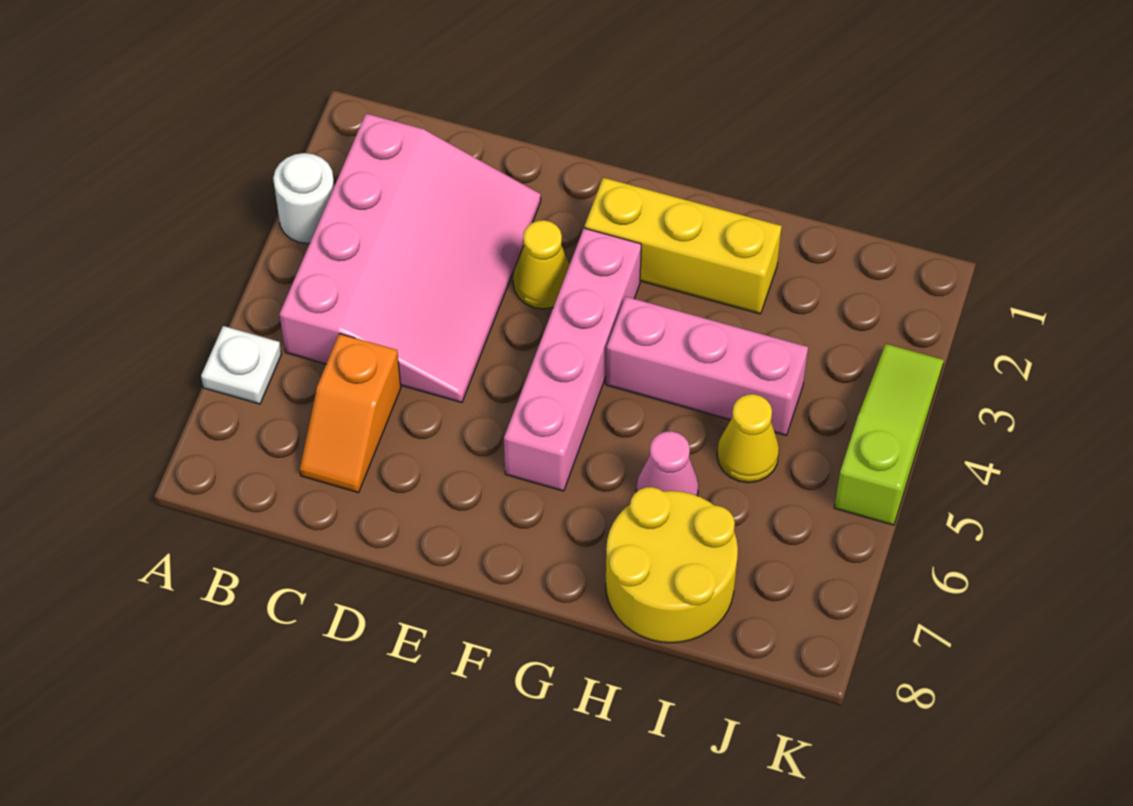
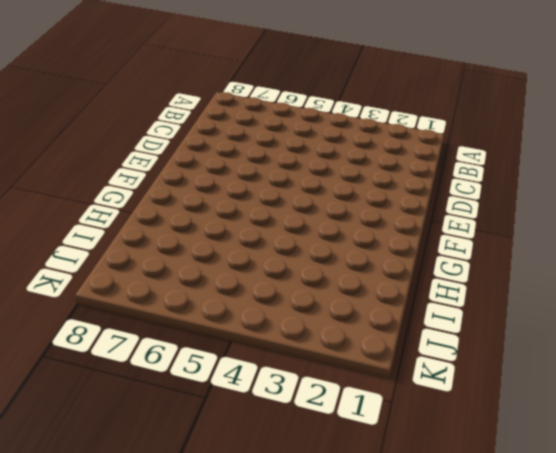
none -> white 1x1 round brick [273,153,334,243]
none -> white 1x1 plate [201,326,281,404]
none -> pink 3x4 slope [280,114,541,403]

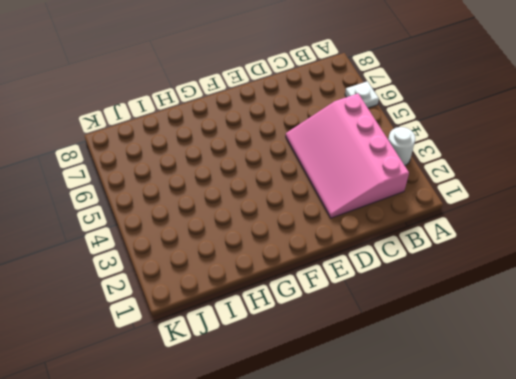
none -> orange 1x2 slope [300,334,401,493]
none -> yellow 1x1 cone [513,220,570,309]
none -> yellow 1x3 brick [585,178,782,314]

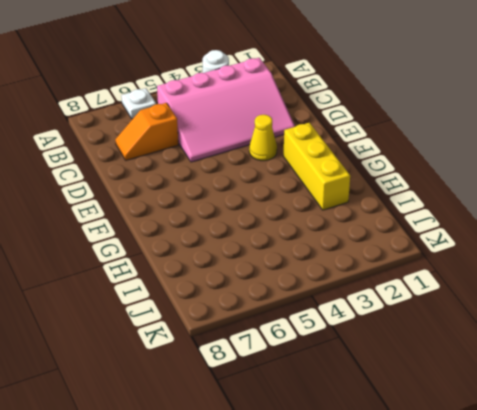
none -> pink 1x4 brick [504,228,641,491]
none -> pink 1x3 brick [606,297,808,435]
none -> pink 1x1 cone [636,431,699,496]

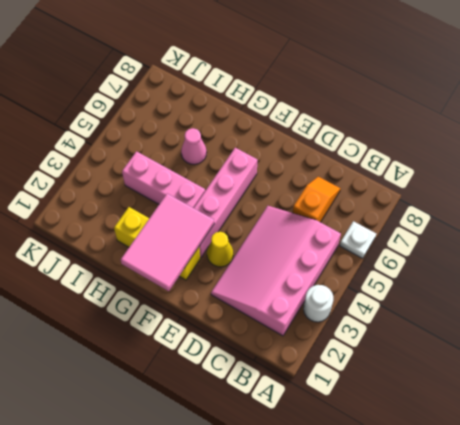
pink 2x3 tile [121,194,214,291] -> none
none -> yellow 2x2 round brick [606,487,738,643]
none -> yellow 1x1 cone [717,394,779,483]
none -> lime 1x3 slope [834,344,944,525]

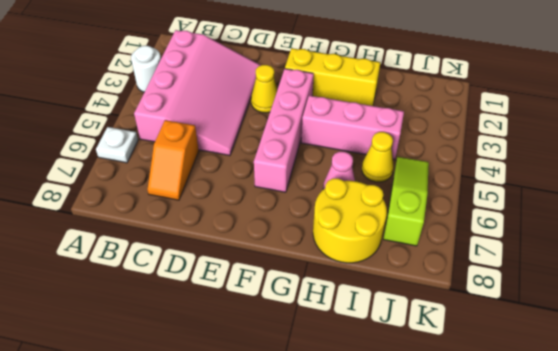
lime 1x3 slope [383,157,429,246] -> lime 1x3 slope moved to [834,344,944,525]

